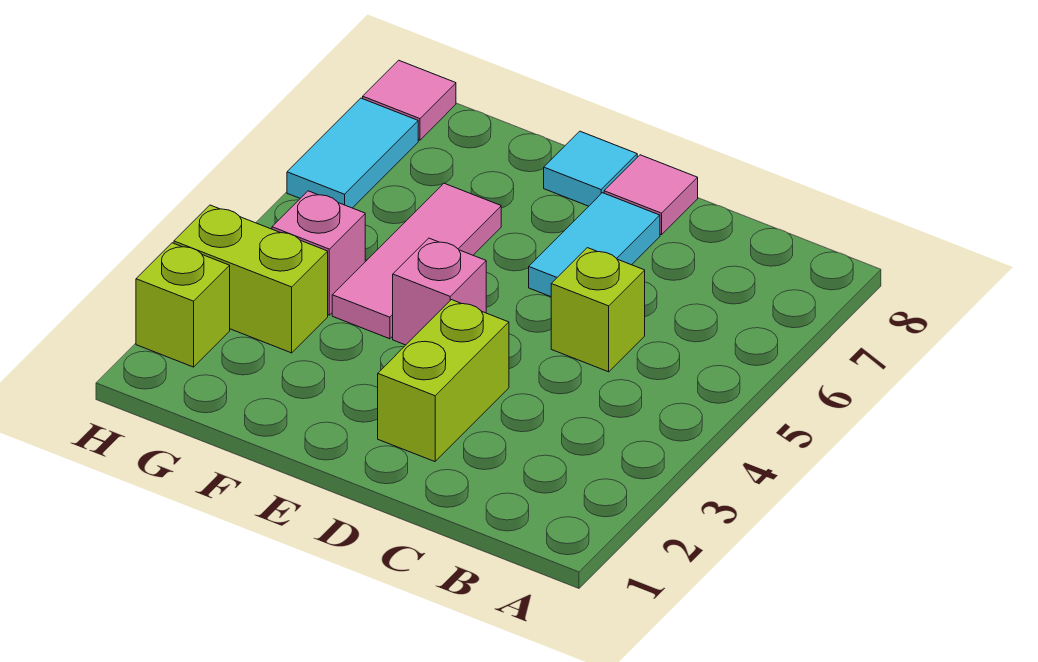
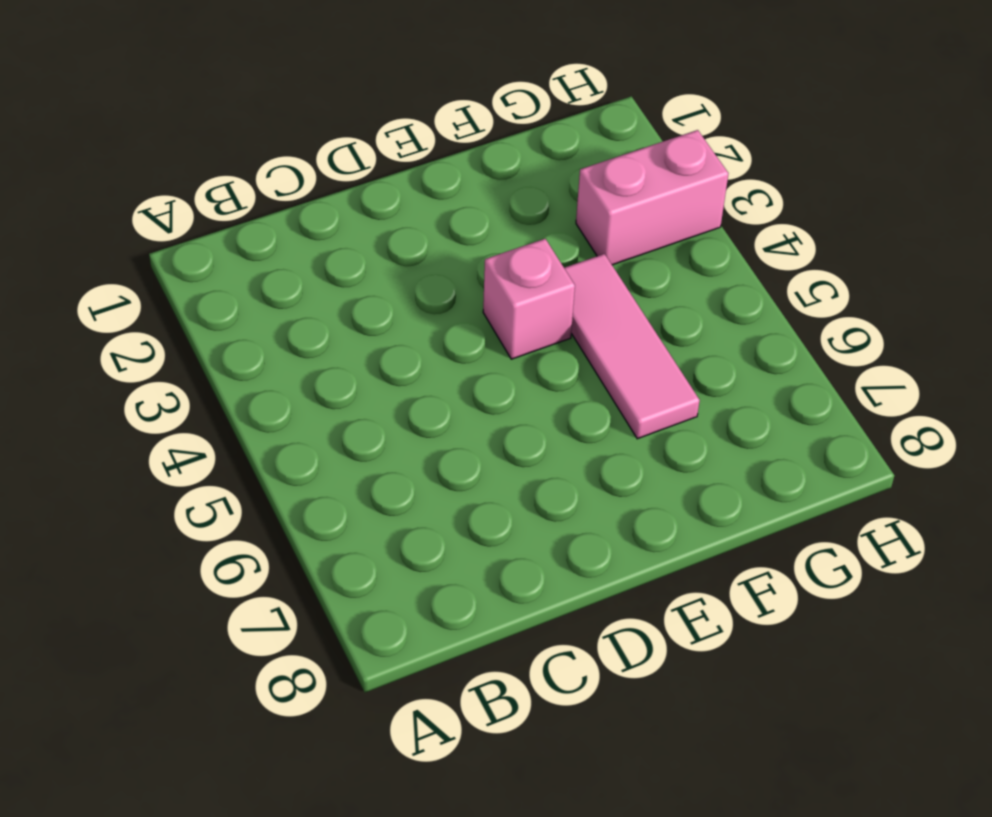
pink 1x2 brick [576,130,729,265] -> lime 1x2 brick [174,205,328,353]
none -> lime 1x1 brick [551,248,645,372]
none -> lime 1x2 brick [378,300,509,462]
none -> cyan 1x2 tile [529,193,660,297]

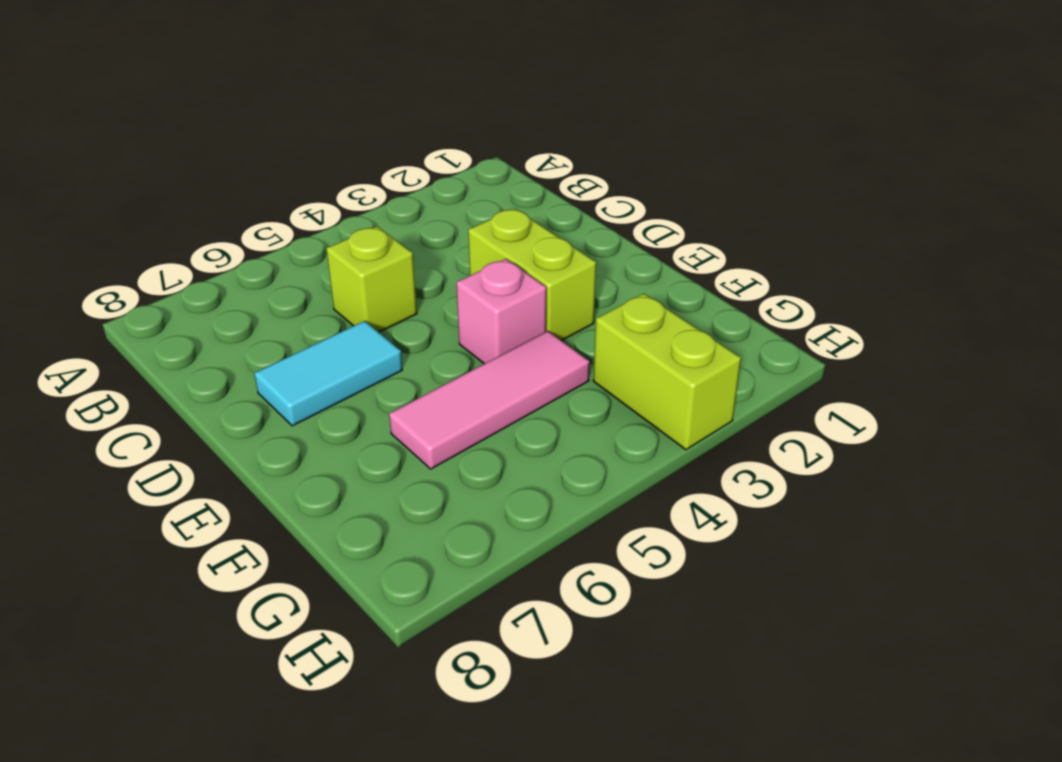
lime 1x2 brick [468,209,596,341] -> lime 1x2 brick turned to [378,300,509,462]
none -> pink 1x1 tile [604,155,698,235]
none -> cyan 1x1 tile [544,131,637,206]
none -> pink 1x1 brick [272,191,365,315]

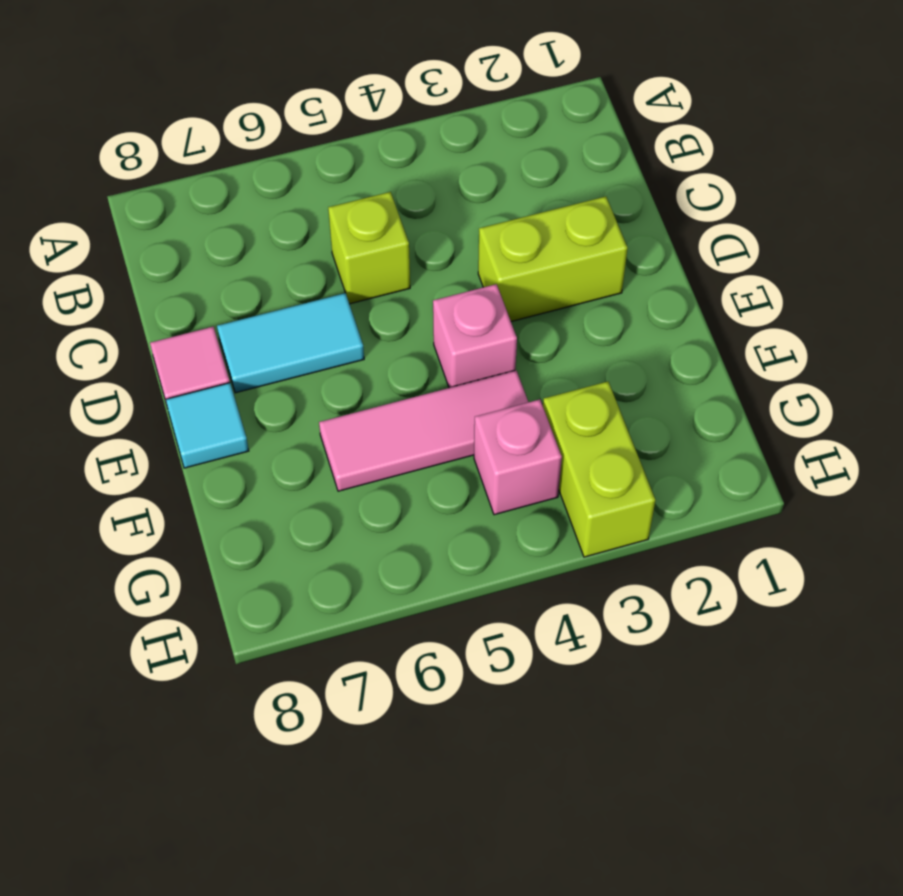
none -> lime 1x1 brick [136,243,230,367]
none -> cyan 1x2 tile [287,98,418,208]
none -> pink 1x1 tile [363,60,456,140]

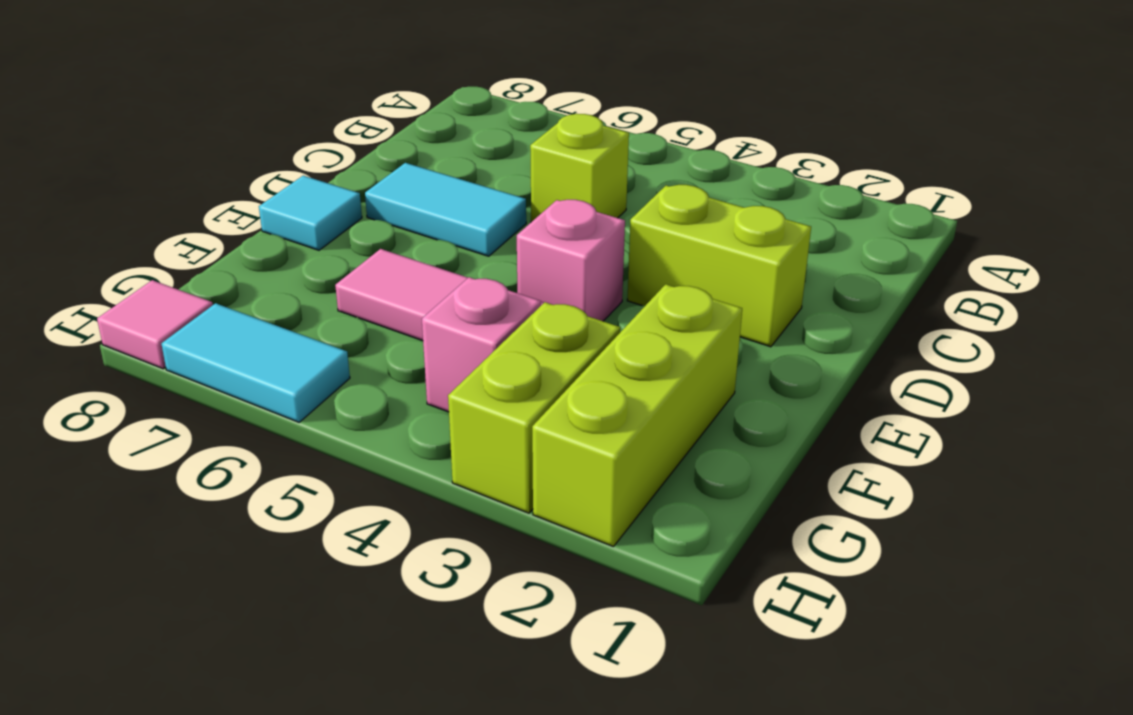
lime 1x3 brick [532,284,742,547] -> lime 1x1 brick [136,243,230,367]
none -> pink 1x1 tile [604,155,698,235]

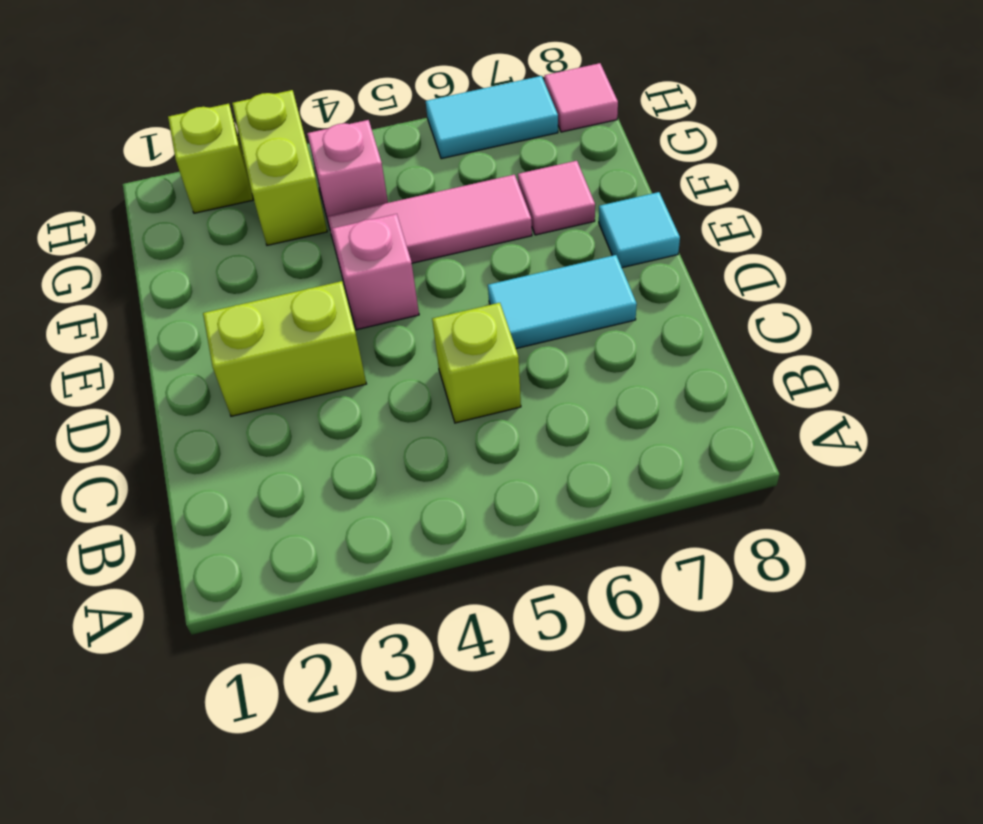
pink 1x1 tile [518,161,595,235] -> pink 1x1 tile moved to [604,155,698,235]

